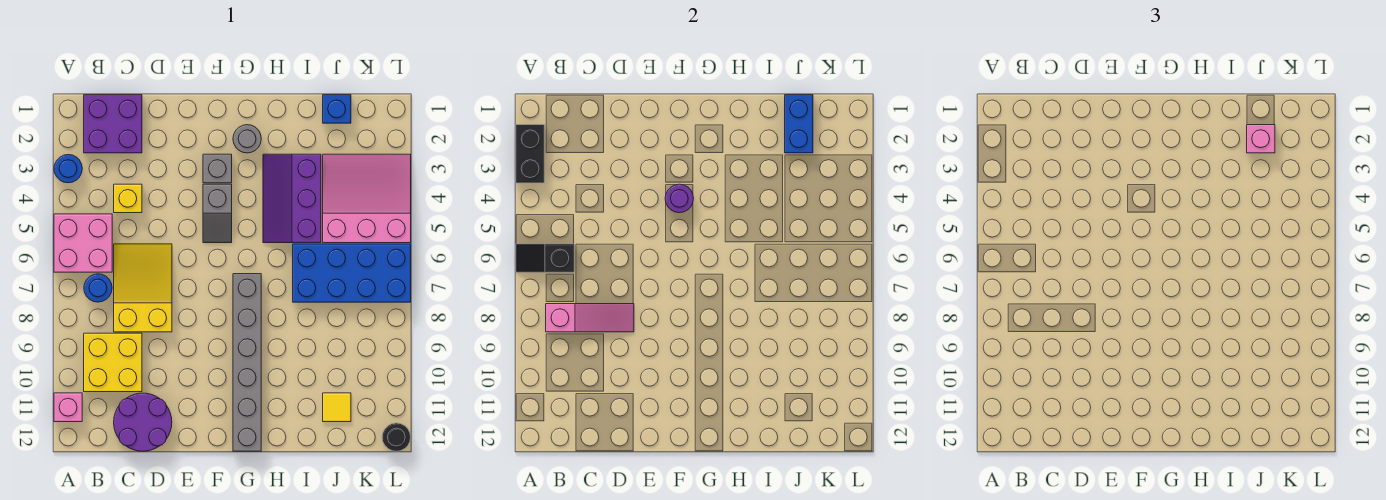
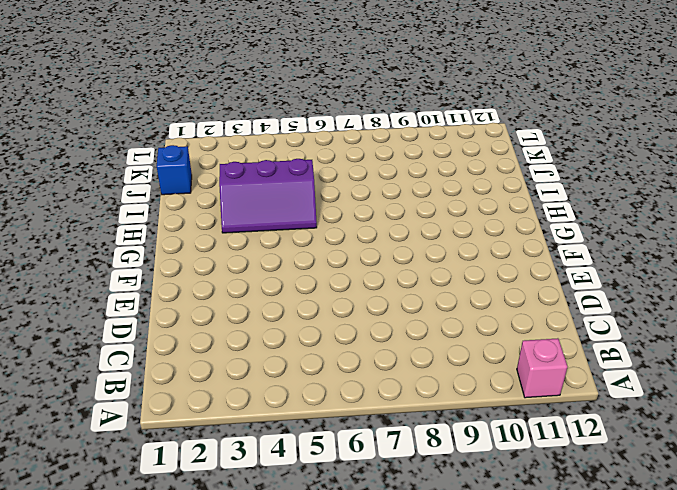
none -> blue 1x1 round brick [54,155,82,183]
none -> pink 2x2 brick [54,214,112,272]
none -> purple 2x2 brick [84,95,142,153]

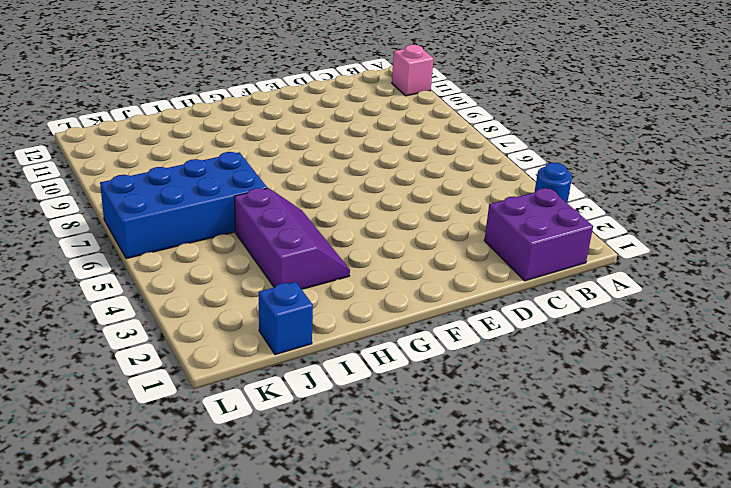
none -> pink 2x2 brick [54,214,112,272]
none -> blue 1x1 round brick [84,274,112,302]
none -> yellow 2x2 brick [84,333,142,392]

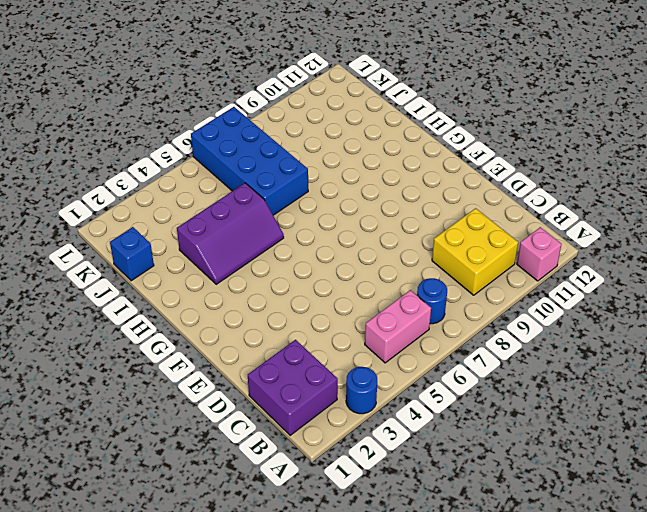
pink 1x2 brick [365,290,431,363] -> pink 2x2 brick [54,214,112,272]
none -> yellow 1x1 brick [114,184,142,213]
none -> yellow 2x3 slope [114,244,172,332]
none -> purple 2x2 round brick [114,393,172,451]

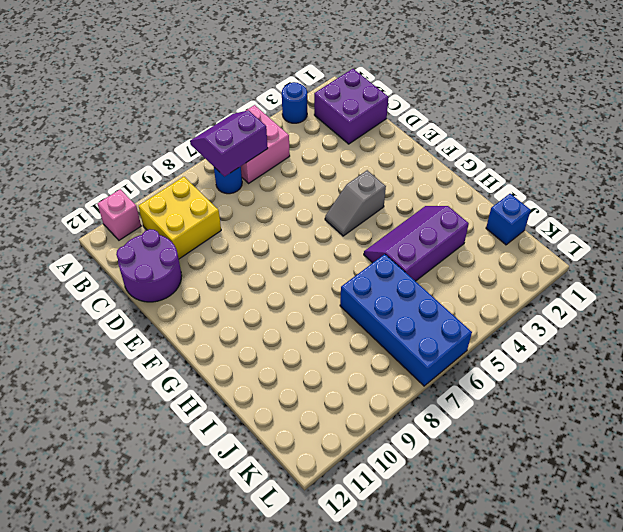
purple 2x2 slope [190,110,268,176] -> black 1x2 slope [516,244,574,272]
none -> yellow 1x1 brick [114,184,142,213]
none -> yellow 2x3 slope [114,244,172,332]
none -> grey 1x1 brick [203,154,232,183]

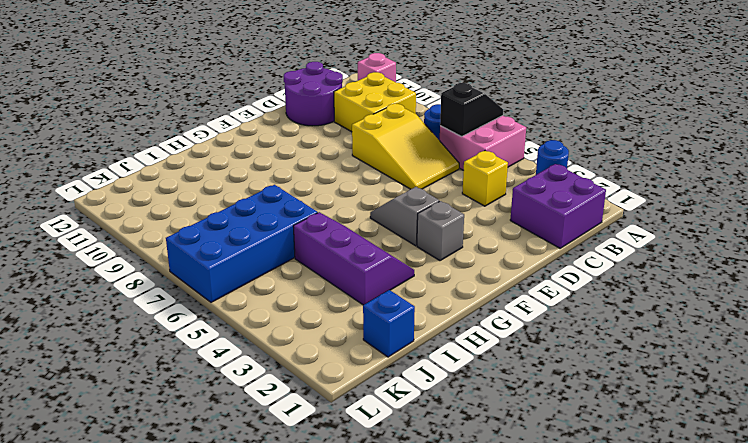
none -> grey 1x1 round brick [233,125,261,153]
none -> grey 1x6 brick [233,274,261,451]
none -> pink 3x3 slope [323,154,411,243]

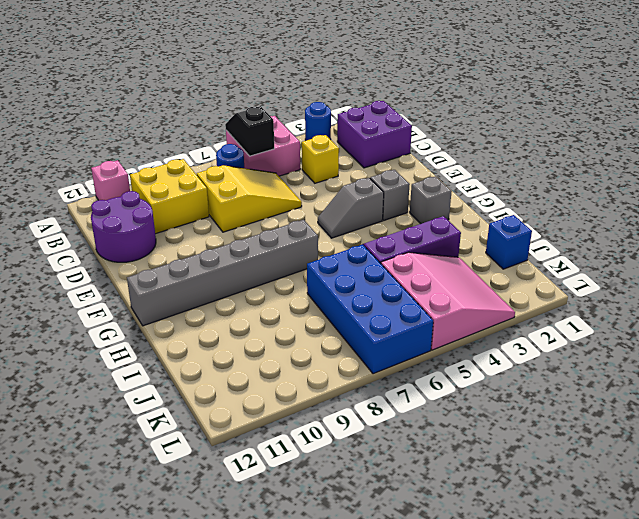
grey 1x1 brick [410,176,452,224] -> grey 1x1 round brick [233,125,261,153]
none -> yellow 1x1 tile [323,393,351,422]
none -> black 1x1 round brick [382,423,411,451]
none -> black 1x2 brick [516,125,544,183]

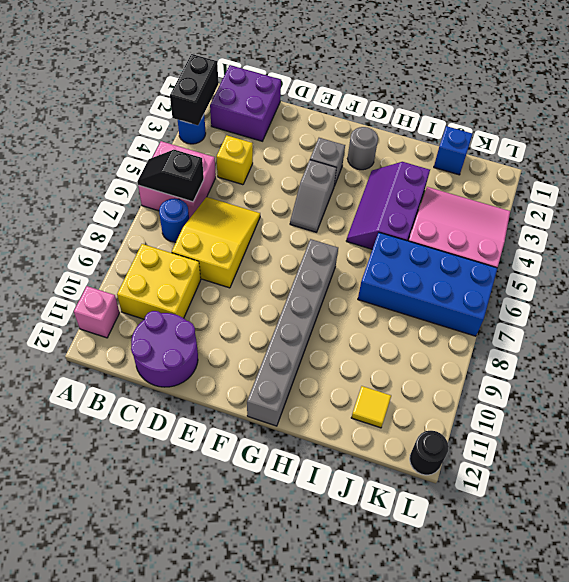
none -> pink 1x3 slope [546,304,634,332]
none -> purple 1x1 round brick [665,184,694,213]
none -> blue 1x2 brick [785,95,813,153]

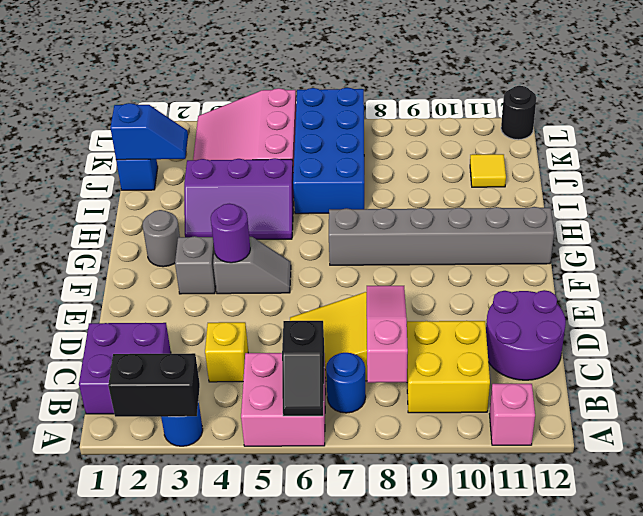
blue 1x2 slope [110,103,188,160] -> blue 1x2 brick [785,95,813,153]
none -> pink 1x1 brick [1247,125,1275,153]

